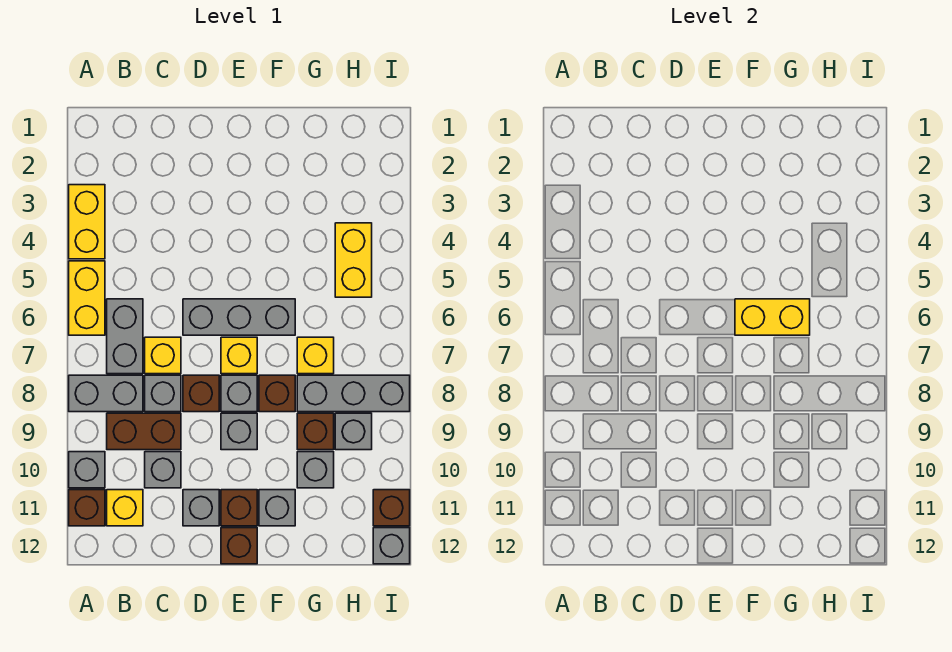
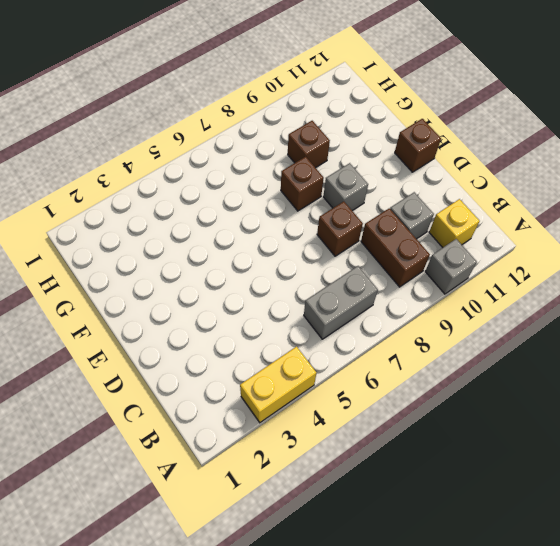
none -> yellow 1x2 brick [69,261,105,335]
none -> grey 1x2 brick [69,375,143,412]
none -> brown 1x1 brick [69,490,105,526]
none -> yellow 1x1 brick [145,337,181,374]

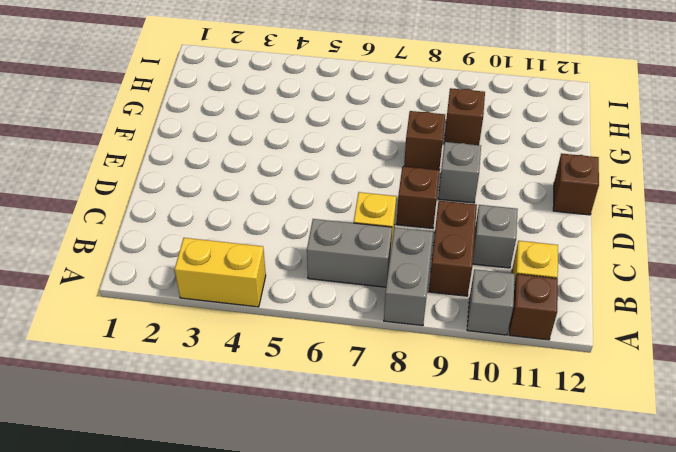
none -> yellow 1x2 brick [69,261,105,335]
none -> grey 1x1 brick [145,375,181,412]
none -> grey 1x3 brick [183,299,295,335]
none -> grey 1x1 brick [183,490,219,526]

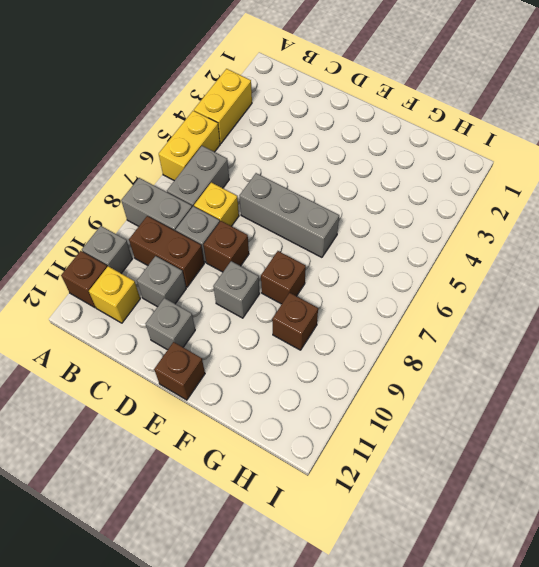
none -> yellow 1x1 brick [221,337,257,374]
none -> grey 1x1 brick [221,375,257,412]
none -> brown 1x1 brick [221,490,257,526]
none -> grey 1x1 brick [259,490,295,526]

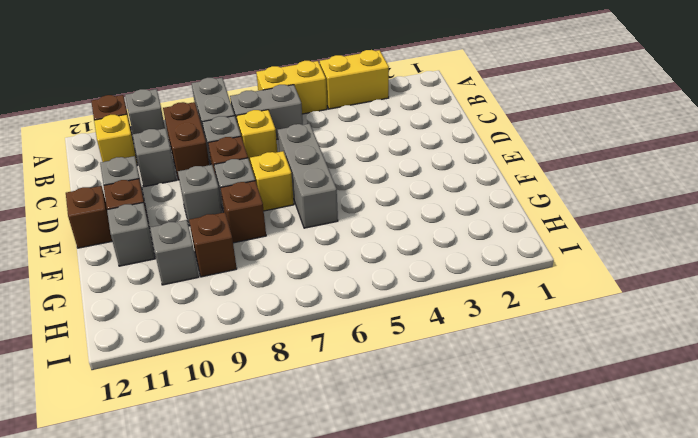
none -> yellow 1x1 brick [297,337,334,374]
none -> grey 1x3 brick [297,375,410,412]
none -> yellow 1x2 brick [335,223,372,297]
none -> grey 1x1 brick [335,413,372,450]

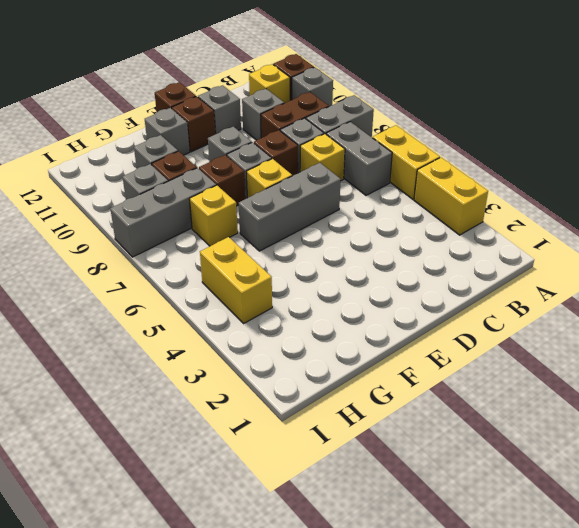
none -> brown 1x1 brick [373,490,410,526]
none -> grey 1x1 brick [373,528,410,564]
none -> yellow 1x2 brick [735,299,810,335]

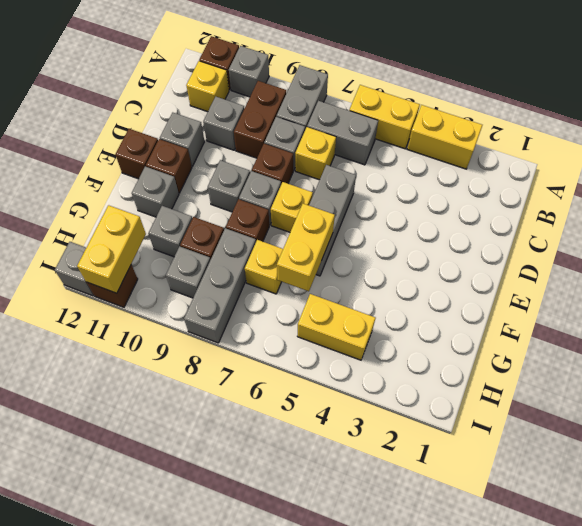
yellow 1x2 brick [77,205,146,293] -> none

